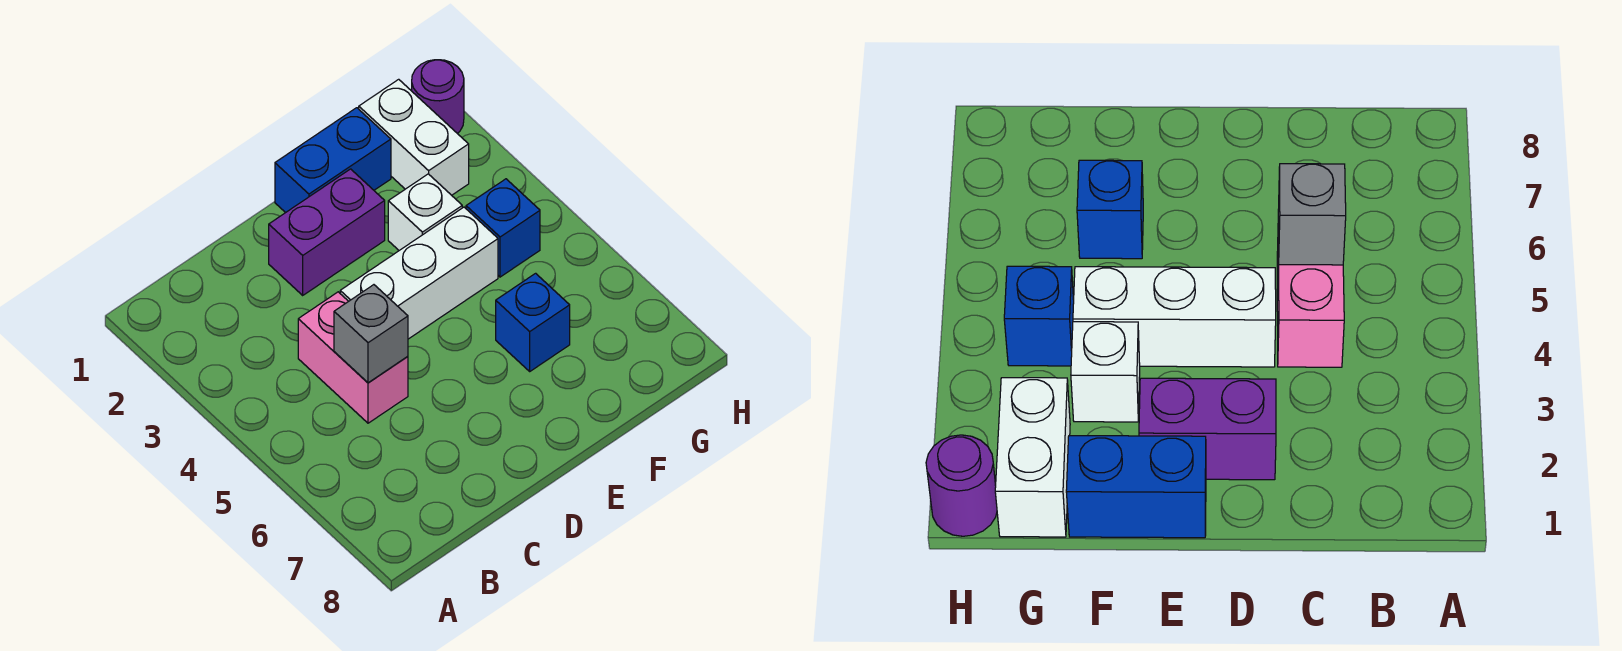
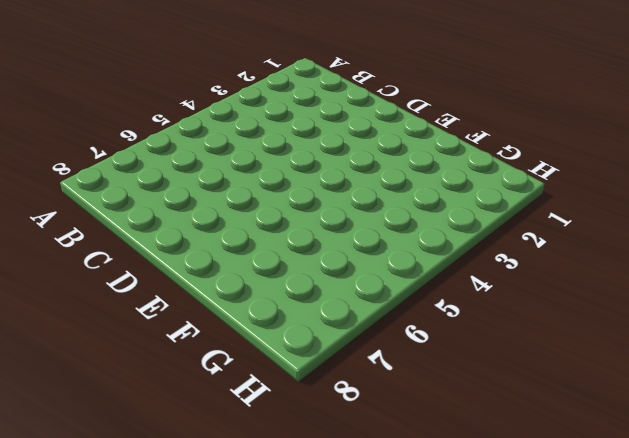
none -> pink 1x2 brick [298,292,408,423]
none -> purple 1x2 brick [269,169,385,295]

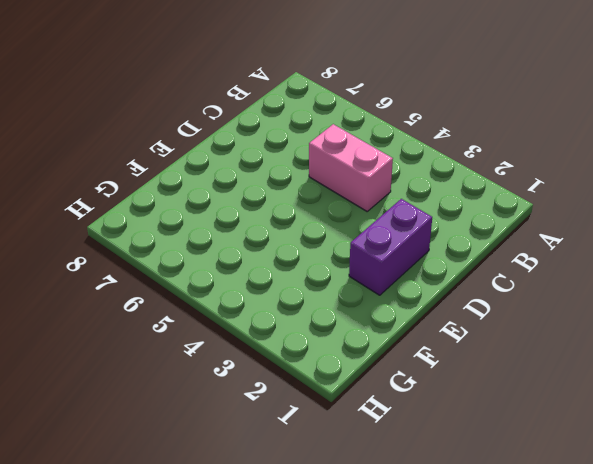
none -> white 1x3 brick [340,207,498,339]
none -> blue 1x2 brick [275,108,391,213]

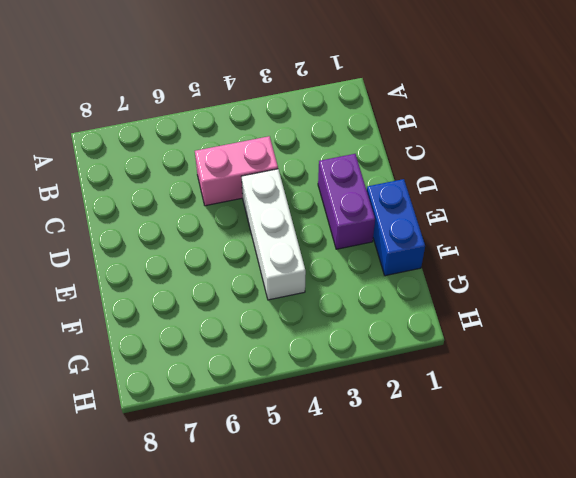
none -> white 1x1 brick [388,174,462,250]
none -> blue 1x1 brick [496,273,570,371]

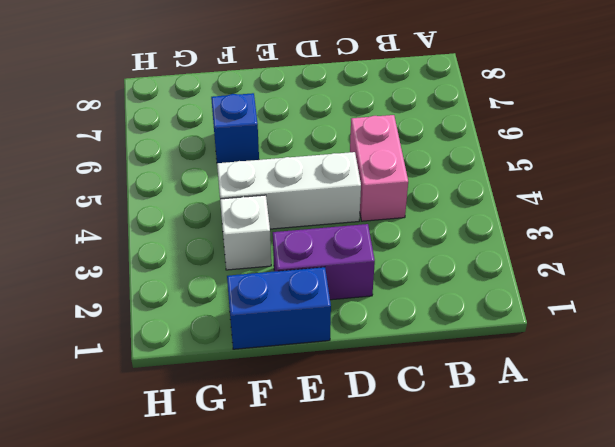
none -> white 1x2 brick [359,79,469,195]
none -> blue 1x1 brick [466,179,540,277]

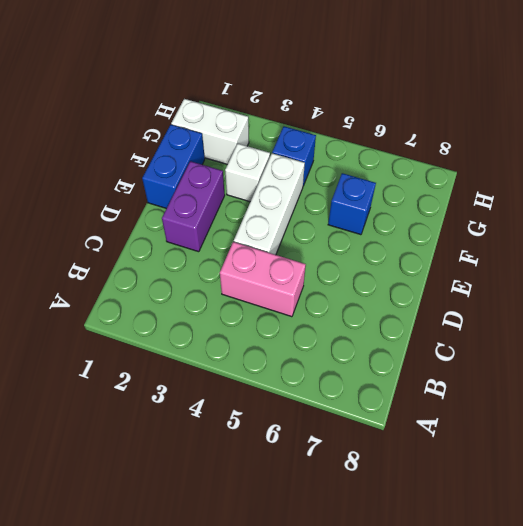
none -> purple 1x1 round brick [412,60,464,134]
none -> grey 1x1 brick [334,285,408,383]

